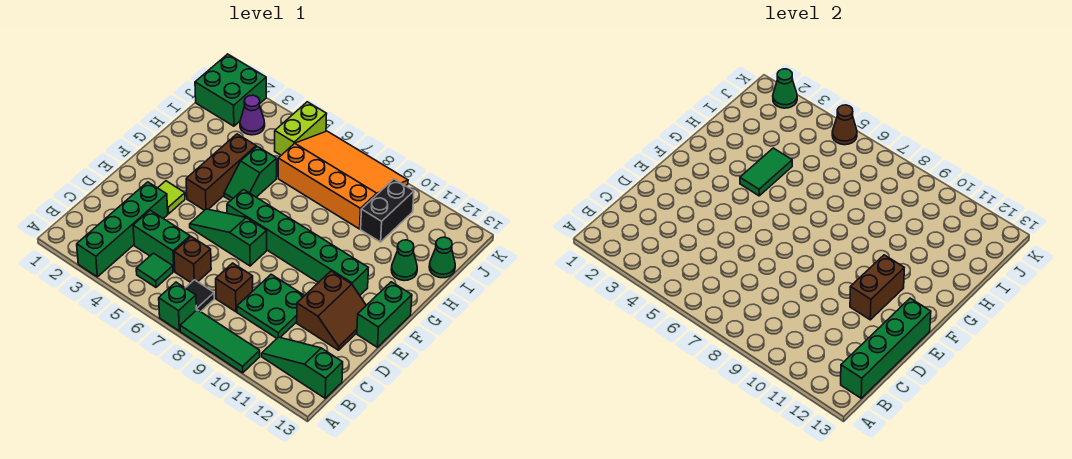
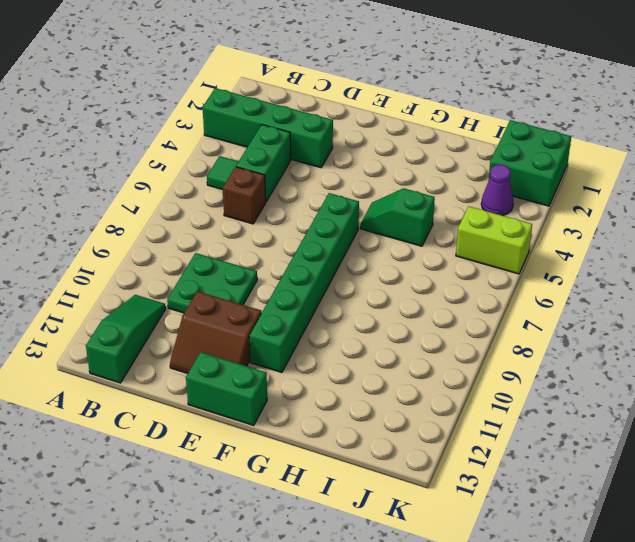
none -> green 1x1 brick [159,282,196,331]
none -> green 1x3 tile [180,310,260,373]
none -> black 1x1 tile [186,280,214,312]

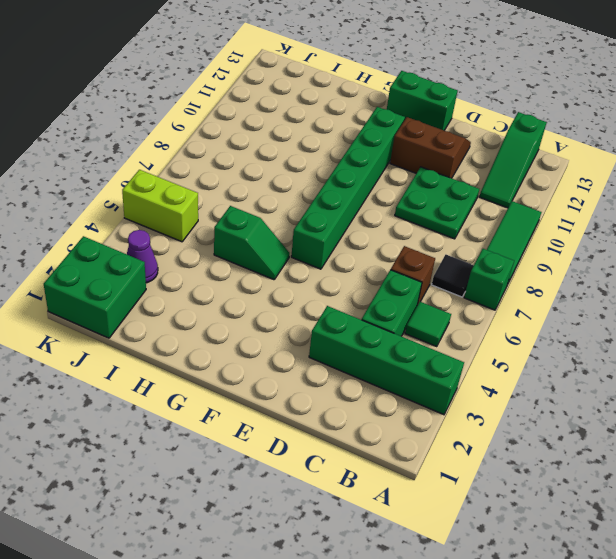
none -> brown 1x1 brick [216,263,253,312]
none -> lime 1x1 tile [158,181,185,214]
none -> green 1x3 slope [190,209,267,266]

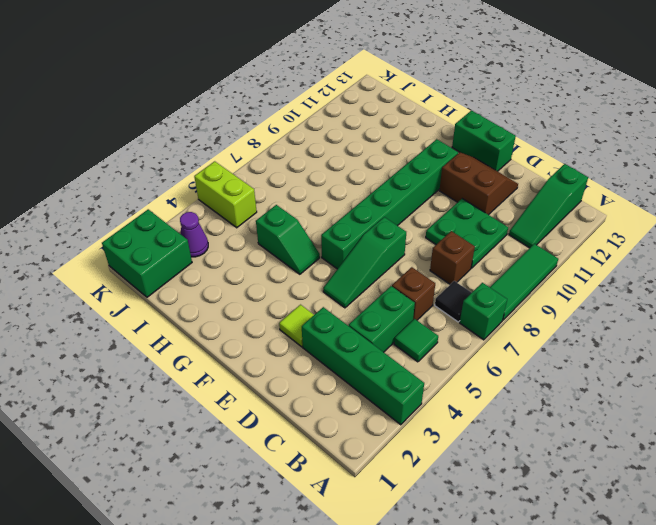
none -> brown 1x3 brick [186,134,256,210]
none -> green 1x1 cone [391,240,417,281]
none -> orange 3x4 slope [278,131,408,229]

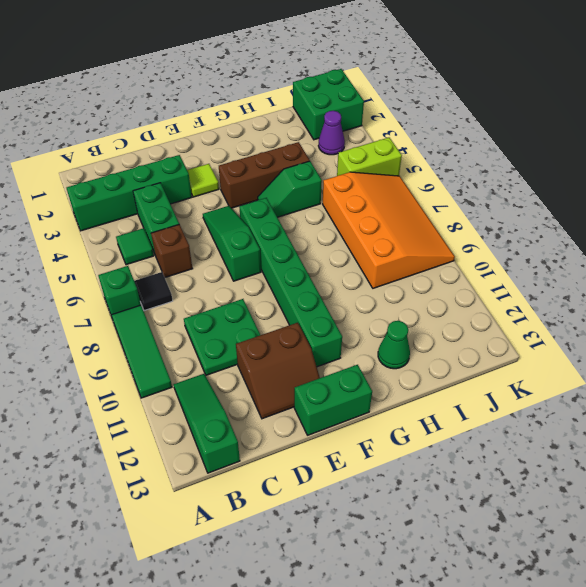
none -> brown 1x1 brick [216,263,253,312]
none -> black 1x2 brick [361,179,414,242]
none -> green 1x1 cone [429,237,455,278]

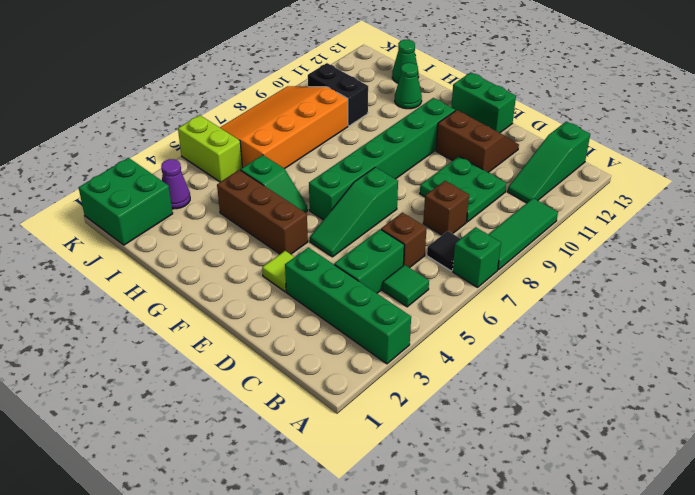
none -> green 1x4 brick [841,298,931,398]
none -> brown 1x2 brick [850,255,904,320]
none -> green 1x2 tile [740,148,792,196]

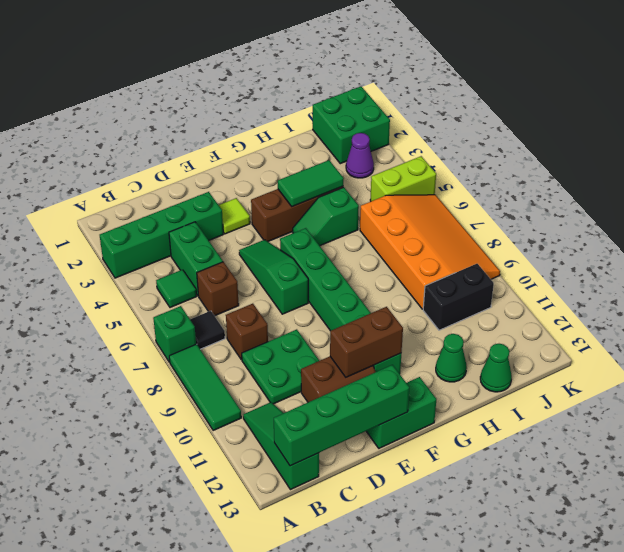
none -> green 1x1 cone [773,69,797,108]
none -> brown 1x1 cone [832,105,857,145]

